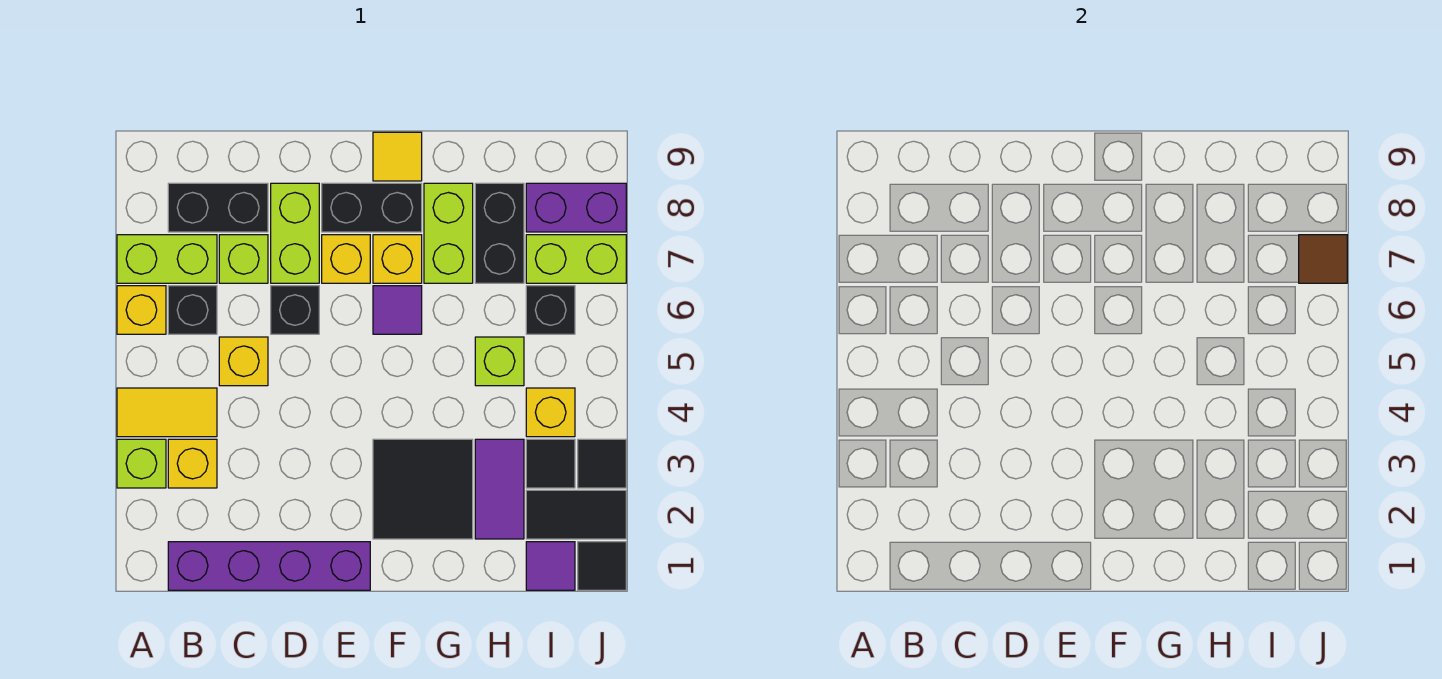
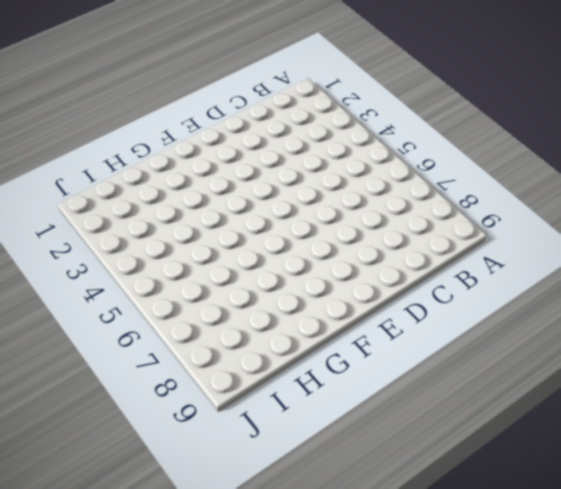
none -> lime 1x1 brick [117,439,166,488]
none -> yellow 1x2 tile [117,388,217,437]
none -> yellow 1x1 brick [117,286,166,334]
none -> lime 1x2 brick [117,235,217,283]

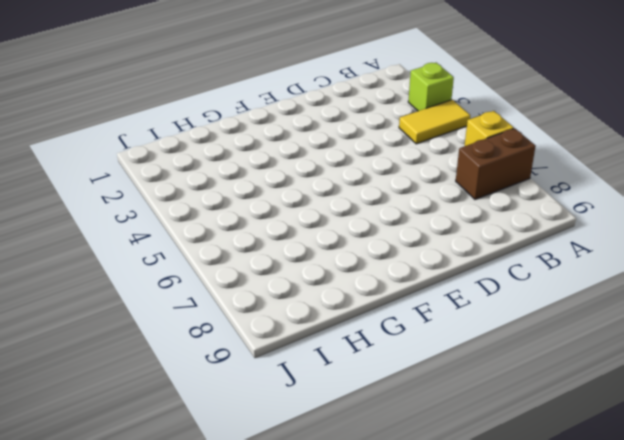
brown 1x2 brick [456,128,536,199] -> lime 1x2 brick [117,235,217,283]
none -> purple 1x4 brick [168,542,370,590]
none -> yellow 1x1 brick [168,439,217,488]
none -> black 1x1 brick [168,286,217,334]
none -> black 1x2 brick [168,183,268,232]

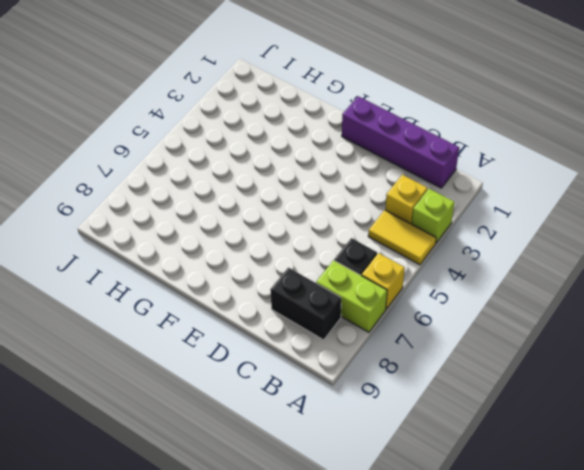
none -> yellow 1x1 brick [219,337,268,386]
none -> lime 1x1 brick [219,235,268,283]
none -> black 1x1 brick [271,286,319,334]
none -> lime 1x2 brick [271,183,319,283]

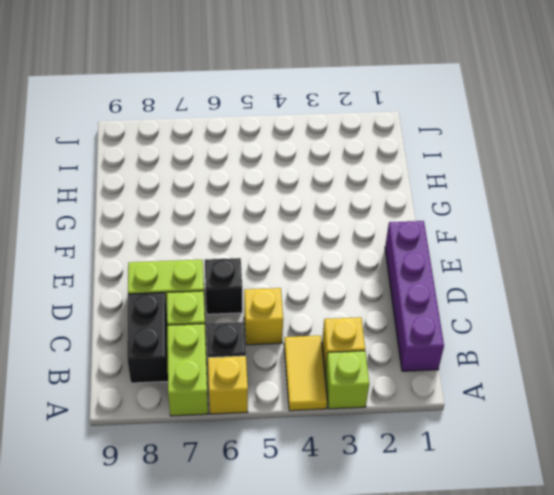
none -> yellow 1x1 brick [322,235,370,283]
none -> black 1x2 brick [322,183,422,232]
none -> black 2x2 tile [373,439,473,539]
none -> purple 1x1 tile [373,286,422,334]

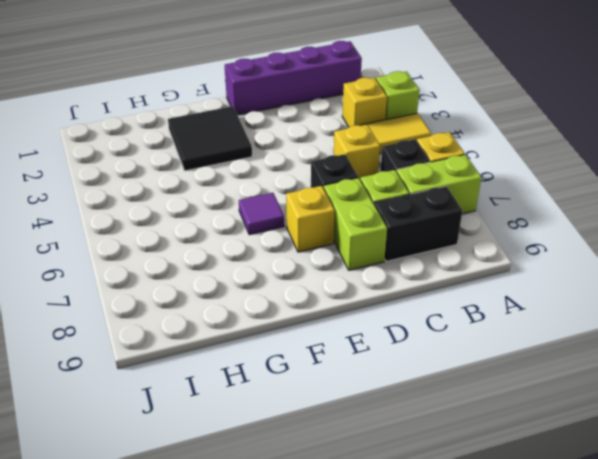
none -> black 1x2 brick [322,183,422,232]
none -> yellow 1x1 brick [373,235,422,283]
none -> yellow 1x1 tile [373,132,422,181]
none -> lime 1x2 brick [424,183,473,283]

